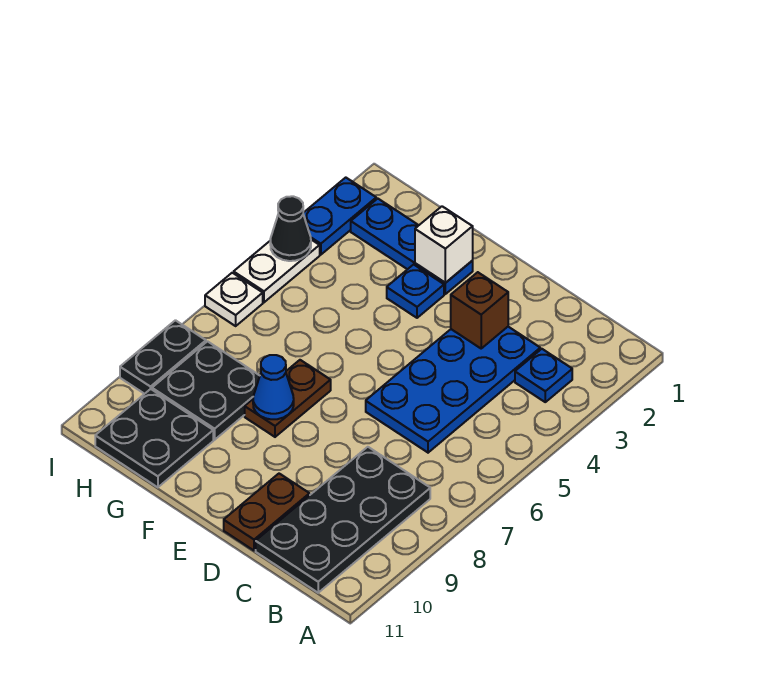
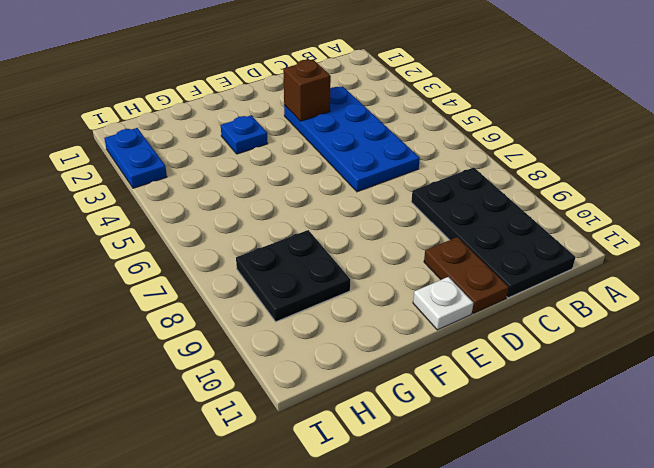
white 1x1 plate [413,277,473,330] -> white 1x1 plate moved to [205,273,263,326]
none -> blue 1x1 plate [515,349,572,402]
none -> blue 1x3 plate [351,199,473,294]
none -> brown 1x2 plate [245,360,331,437]

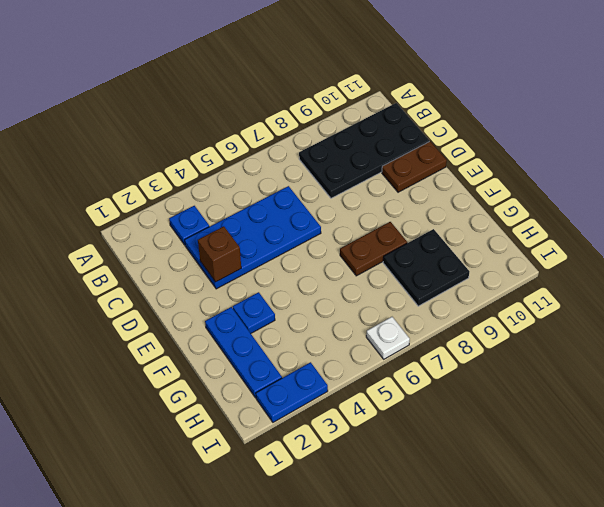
none -> black 2x2 plate [95,389,213,487]
none -> white 1x2 plate [234,240,320,302]
none -> black 1x2 plate [120,320,206,394]

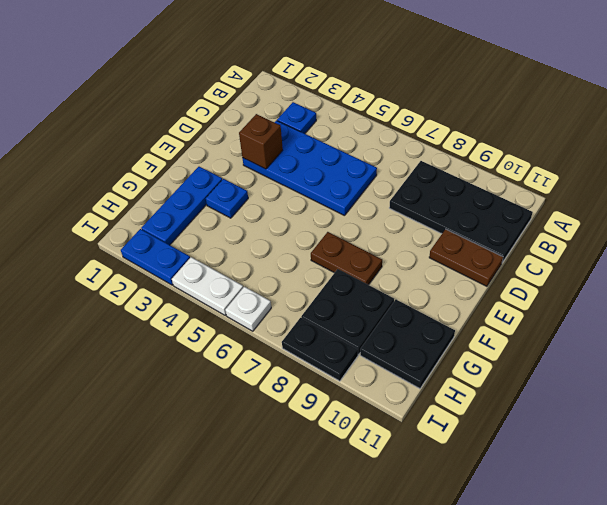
none -> white 1x1 brick [415,206,473,283]
none -> blue 1x1 cone [253,355,294,419]
none -> black 1x1 cone [270,196,311,261]

